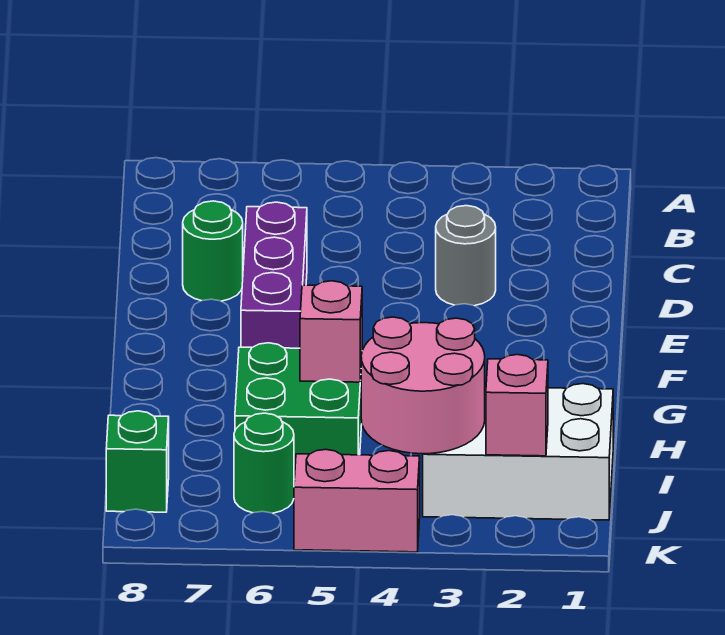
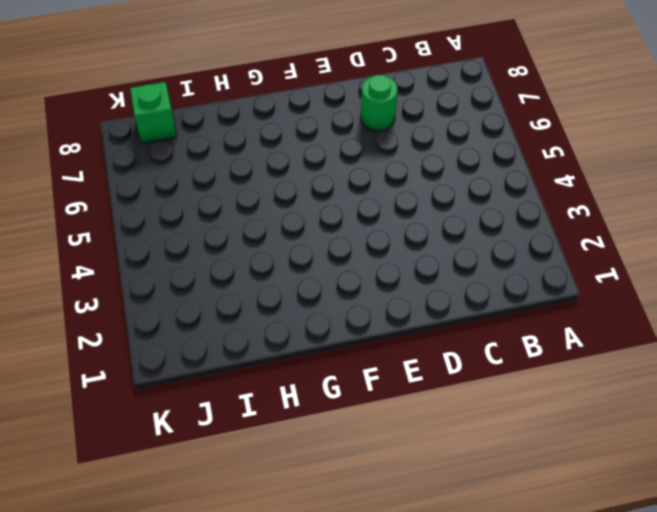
none -> grey 1x1 round brick [436,206,496,306]
none -> purple 1x3 brick [241,202,307,348]

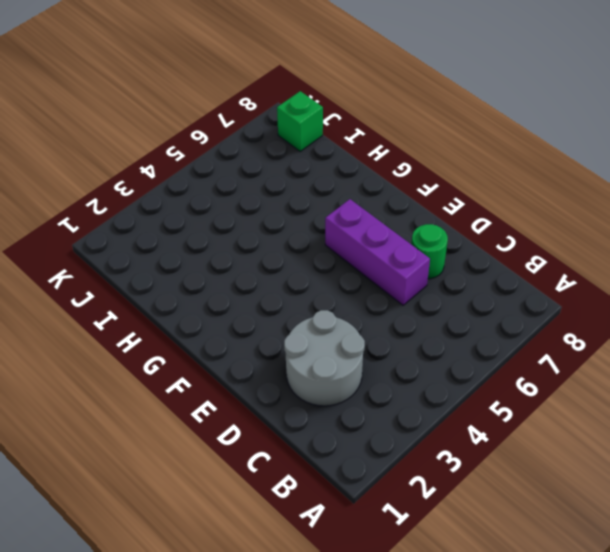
grey 2x2 round brick [284,310,365,406] -> grey 1x1 round brick [436,206,496,306]
none -> green 2x2 brick [235,343,362,479]
none -> white 2x3 brick [423,384,613,520]

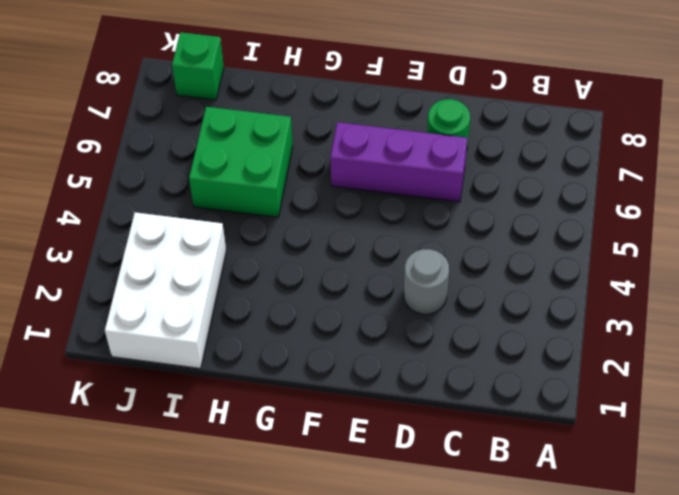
none -> green 1x1 round brick [234,413,294,513]
none -> pink 1x2 brick [294,449,420,552]

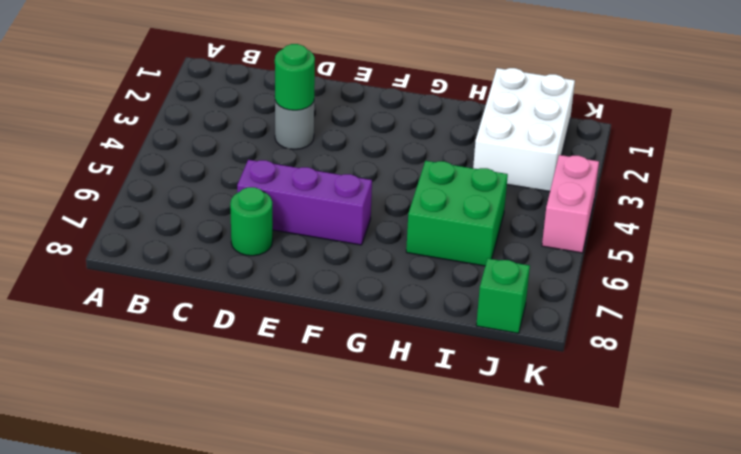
green 1x1 round brick [275,44,315,110] -> green 1x1 round brick moved to [234,413,294,513]
none -> pink 1x1 brick [300,281,362,382]
none -> pink 2x2 round brick [361,317,485,454]

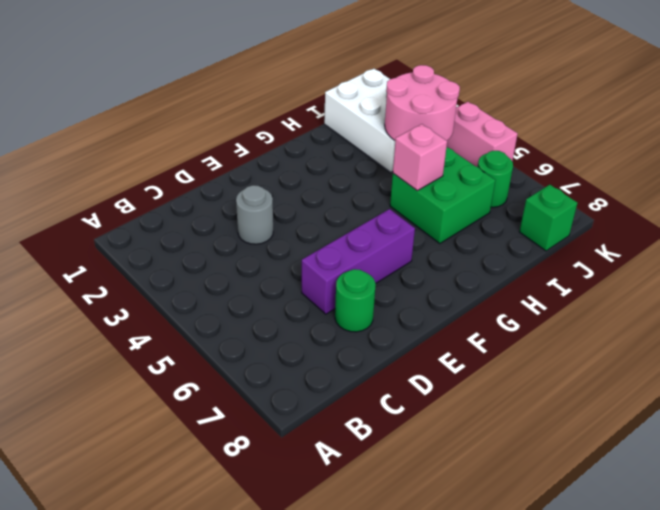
none -> pink 1x1 brick [486,355,548,456]

